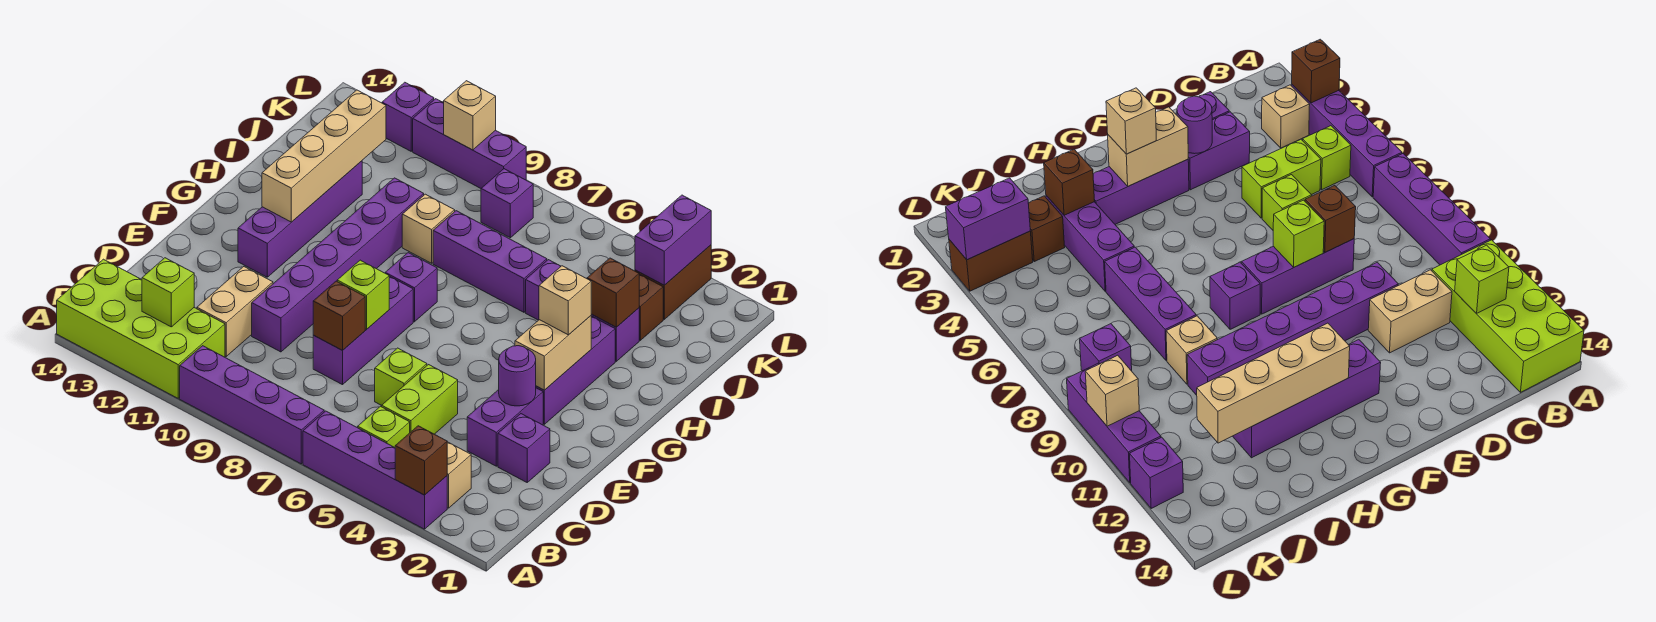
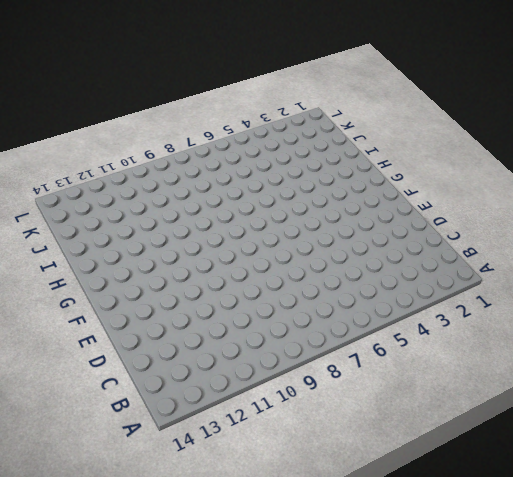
none -> purple 1x4 brick [303,411,447,529]
none -> purple 1x4 brick [180,346,324,464]
none -> lime 2x4 brick [57,259,225,398]
none -> tan 1x1 brick [447,442,471,508]

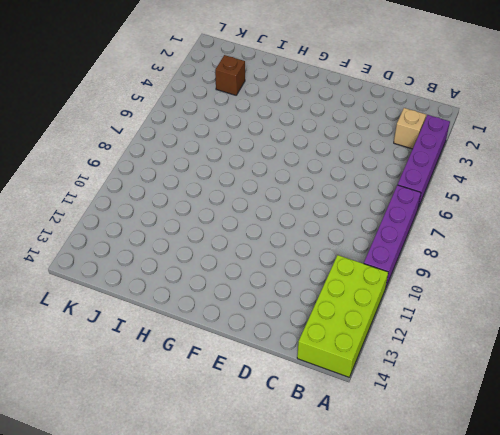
none -> lime 1x1 brick [358,406,410,447]
none -> lime 1x2 brick [382,365,458,434]
none -> tan 1x2 brick [197,267,273,356]
none -> purple 1x1 brick [498,414,550,482]

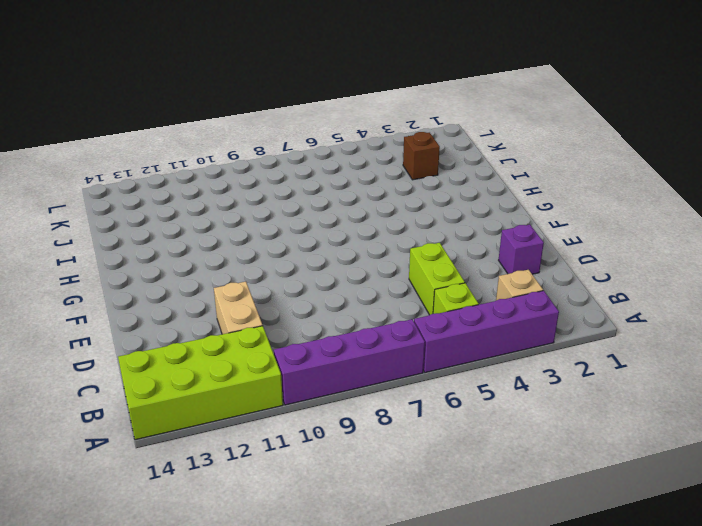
none -> purple 1x2 brick [467,388,543,466]
none -> lime 1x1 brick [375,348,427,405]
none -> purple 1x3 brick [313,276,413,385]
none -> purple 1x6 brick [252,178,424,352]

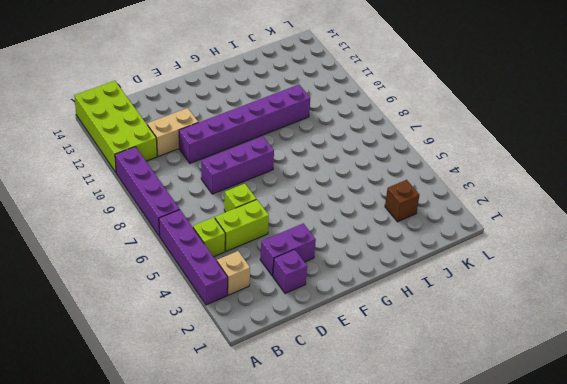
none -> purple 1x3 brick [536,316,615,424]
none -> purple 1x4 brick [238,161,362,277]
none -> purple 1x1 brick [385,253,437,322]
none -> purple 1x3 brick [526,260,639,361]

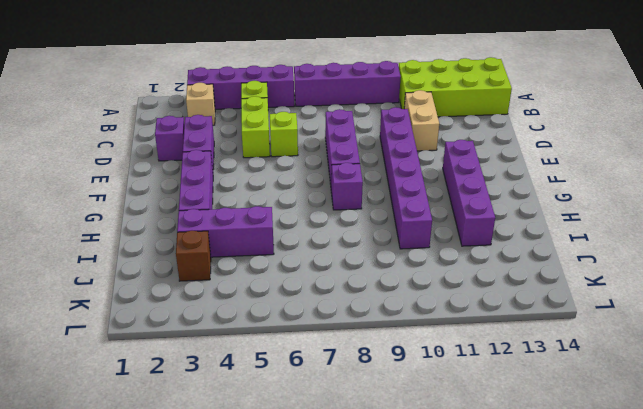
none -> purple 1x3 brick [433,211,547,312]
none -> tan 1x1 brick [402,194,455,263]
none -> brown 1x2 brick [635,245,711,319]
none -> purple 1x1 brick [481,169,533,238]

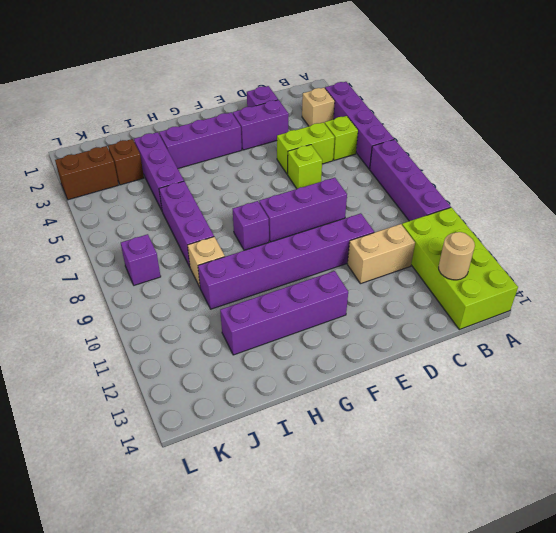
tan 1x1 round brick [439,232,475,280] -> none
none -> purple 1x3 brick [413,99,526,188]
none -> purple 1x1 brick [382,82,434,151]
none -> brown 1x1 brick [395,426,447,495]
none -> lime 1x1 brick [142,258,194,327]

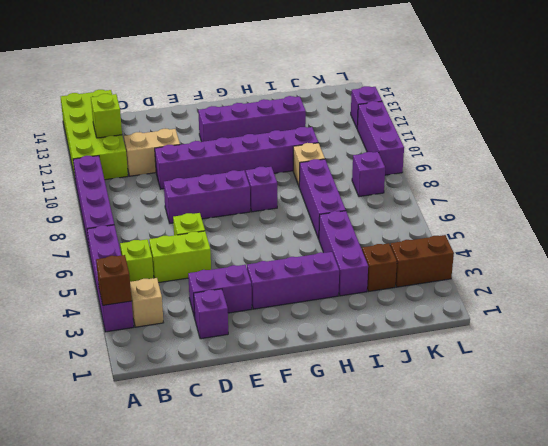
none -> brown 1x1 brick [313,281,365,350]
none -> purple 1x1 round brick [499,346,536,406]
none -> lime 1x1 brick [337,260,389,329]
none -> tan 1x2 brick [515,316,591,390]

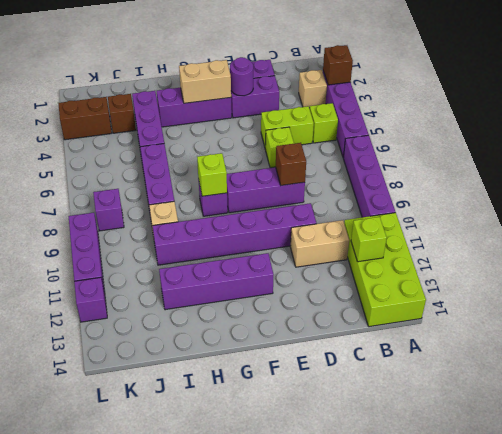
lime 1x1 brick [197,153,227,196] -> lime 1x1 brick moved to [337,260,389,329]
none -> tan 1x4 brick [262,90,386,222]
none -> brown 1x1 brick [587,258,639,327]
none -> purple 1x2 brick [635,195,711,285]
none -> tan 1x1 brick [444,81,496,150]

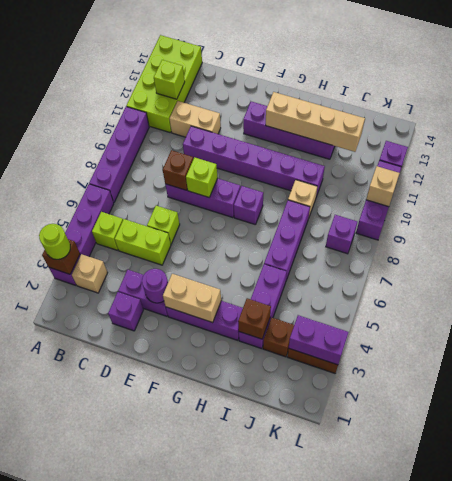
lime 1x1 round brick [39,224,70,259] -> none
none -> tan 1x1 brick [539,266,591,335]

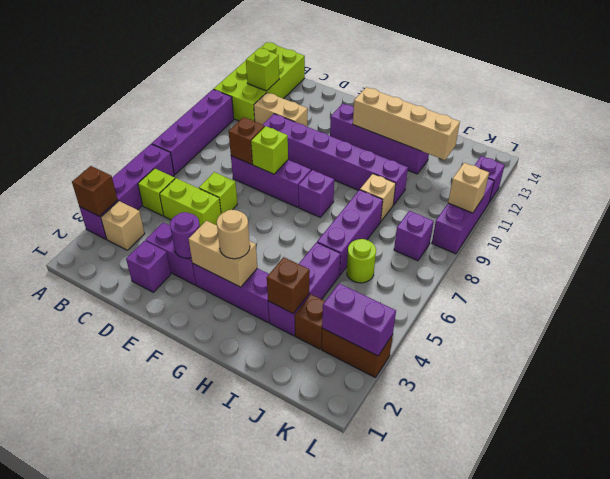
tan 1x1 round brick [217,210,250,259] -> tan 1x1 brick [539,266,591,335]
lime 1x1 round brick [347,239,376,283] -> none

